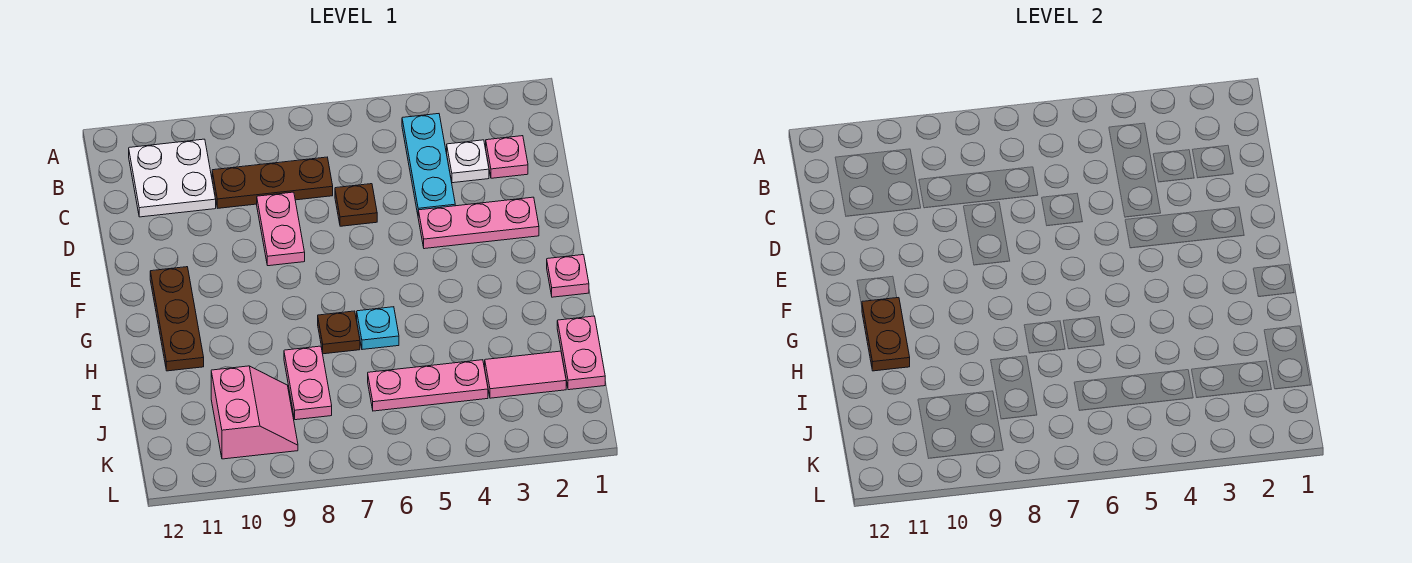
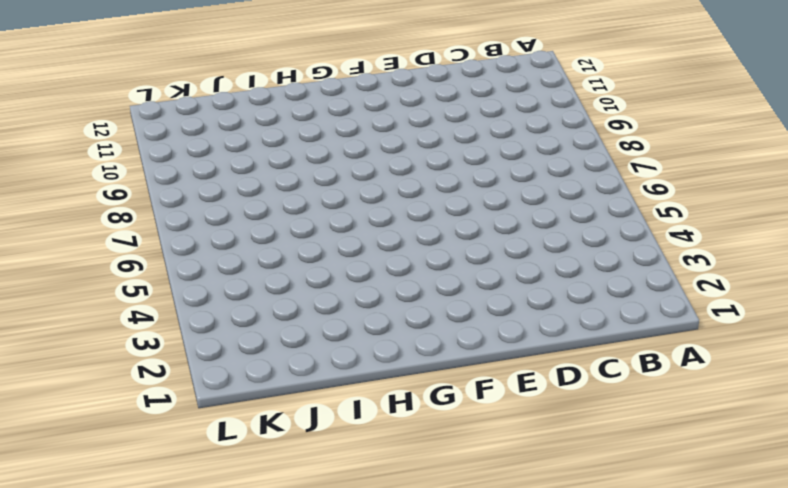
none -> cyan 1x3 plate [402,114,455,214]
none -> white 2x2 plate [129,139,216,217]
none -> pink 1x1 plate [486,136,528,178]

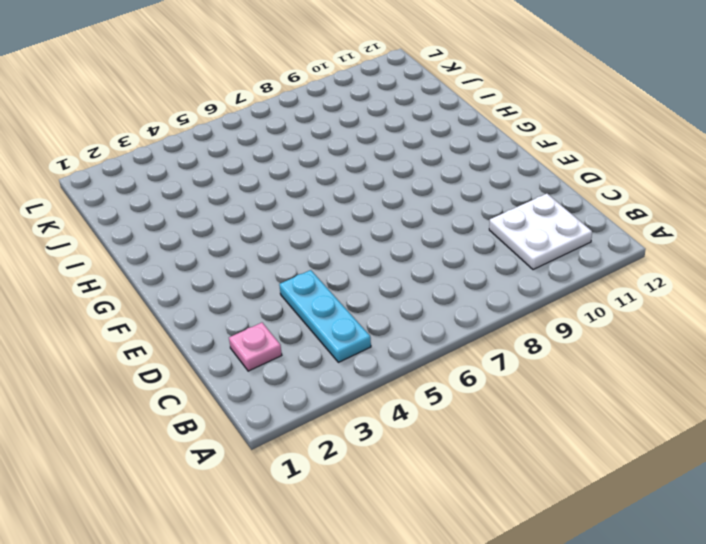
none -> white 1x1 plate [447,140,489,183]
none -> brown 1x3 plate [212,157,333,208]
none -> brown 1x1 plate [335,184,377,226]

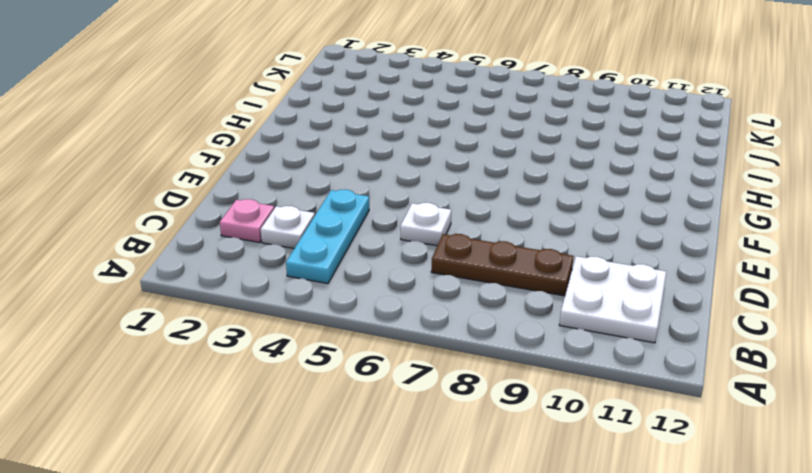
white 1x1 plate [400,203,451,246] -> brown 1x1 plate [335,184,377,226]
none -> pink 1x2 plate [257,192,305,266]
none -> pink 1x3 plate [418,197,539,249]
none -> brown 1x3 plate [150,267,204,371]

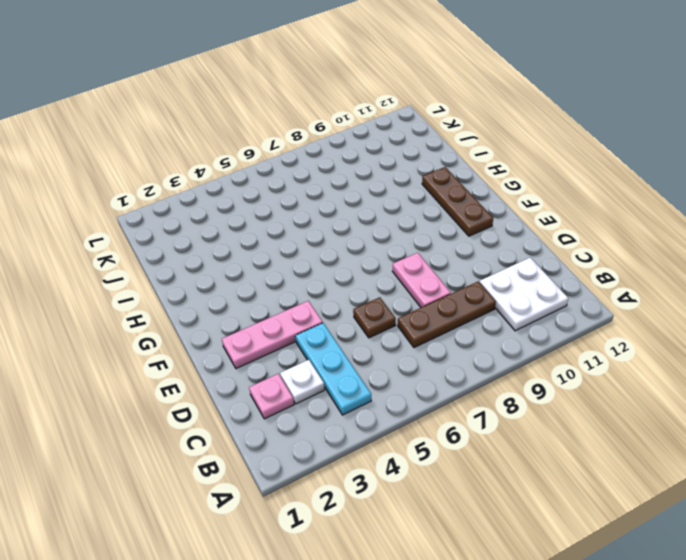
none -> pink 1x1 plate [547,255,589,297]
none -> cyan 1x1 plate [357,307,399,350]
none -> brown 1x1 plate [318,311,360,354]

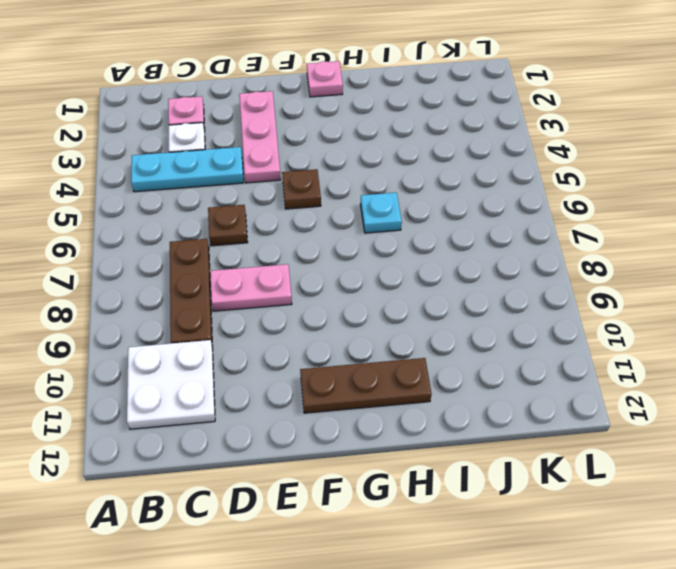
brown 1x1 plate [282,169,321,209] -> brown 1x1 plate moved to [318,311,360,354]
none -> pink 1x2 plate [557,316,605,390]
none -> pink 1x2 plate [284,346,332,420]
none -> pink 1x2 tile [485,351,566,398]

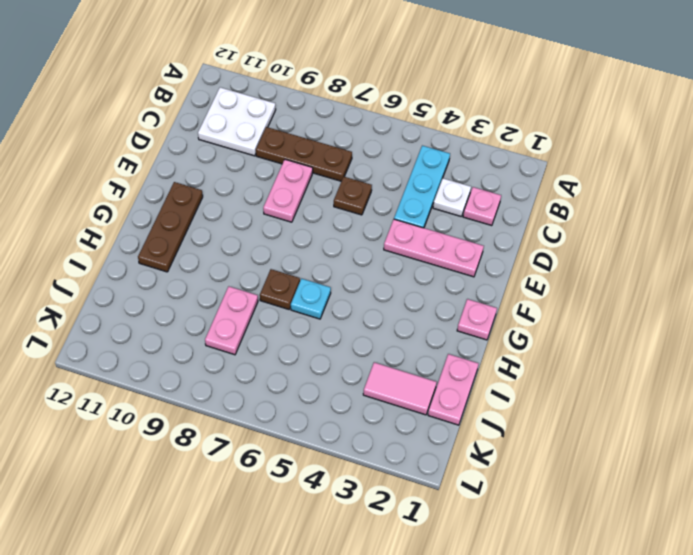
none -> pink 1x3 plate [368,360,488,411]
none -> pink 2x2 slope [211,366,298,459]
none -> brown 1x2 plate [862,298,910,371]

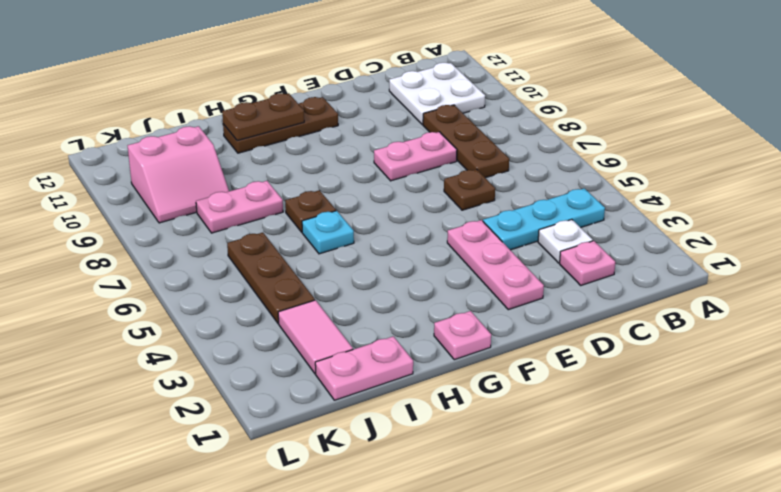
brown 1x3 plate [227,233,315,324] -> pink 1x3 plate [368,360,488,411]

